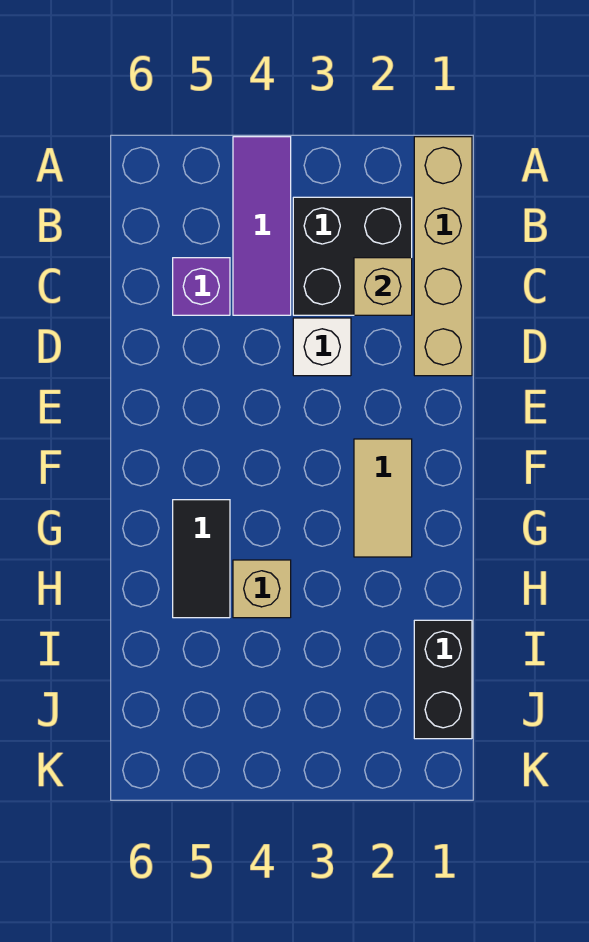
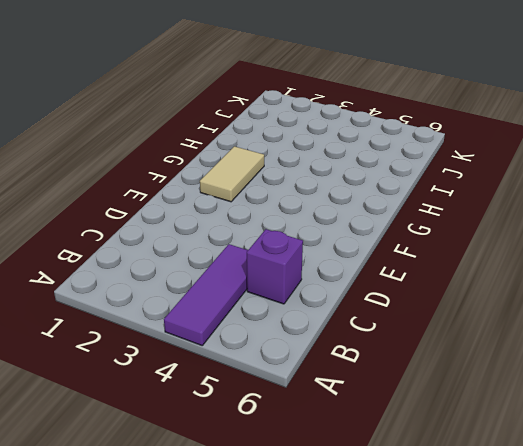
none -> tan 1x4 brick [414,137,472,376]
none -> black 2x2 brick [293,197,412,315]

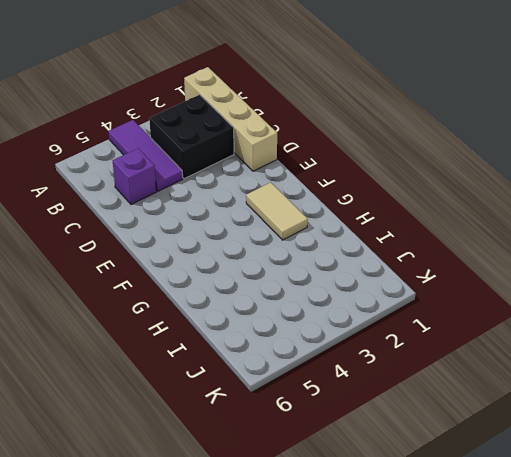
none -> white 1x1 brick [293,318,351,376]
none -> black 1x2 tile [173,500,230,618]

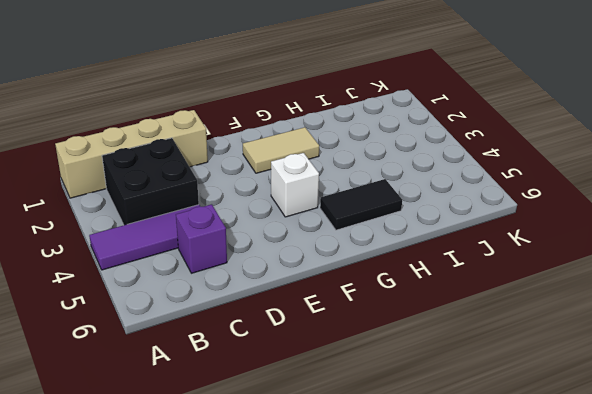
white 1x1 brick [271,153,319,217] -> white 1x1 brick moved to [293,318,351,376]
none -> tan 1x1 brick [233,560,291,618]
none -> black 1x2 brick [414,620,472,739]

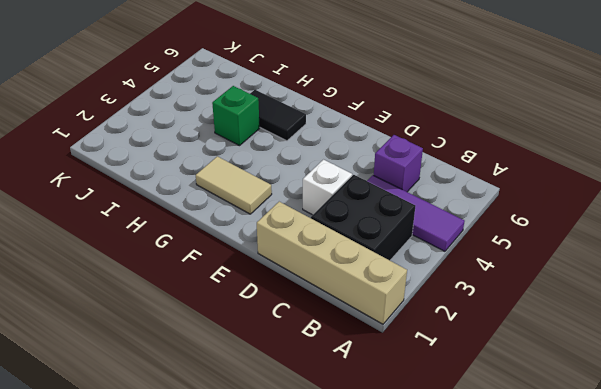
green 1x1 brick [212,86,260,146] -> tan 1x1 brick [233,560,291,618]
none -> black 1x2 brick [414,620,472,739]
none -> tan 1x1 brick [354,258,412,315]

